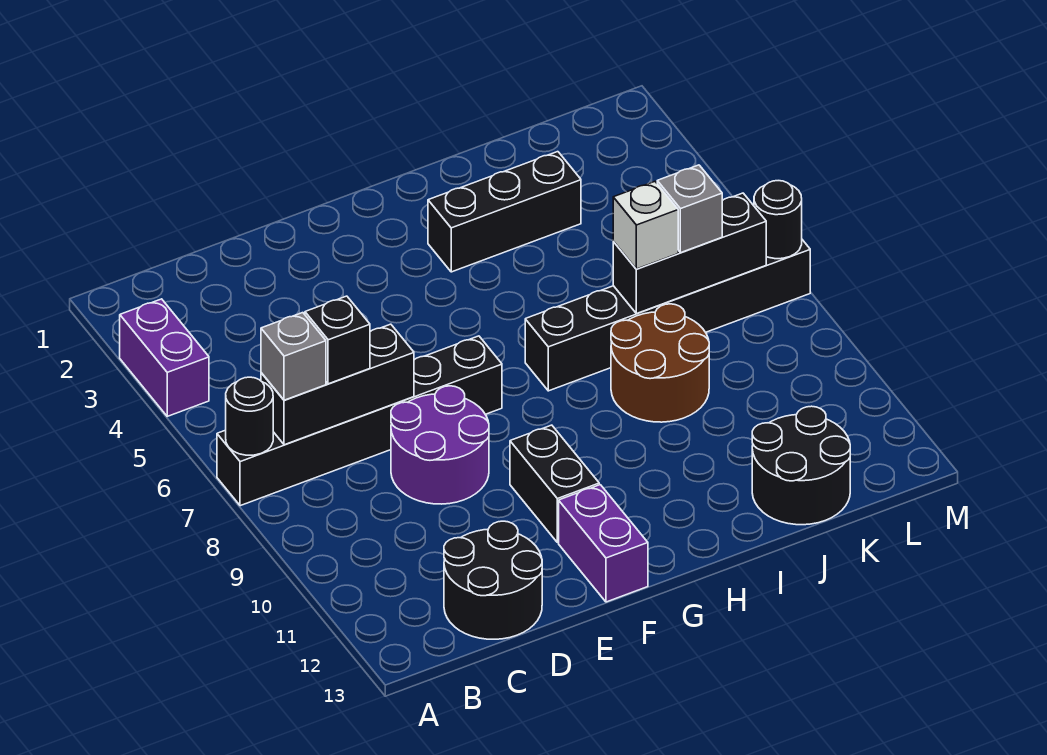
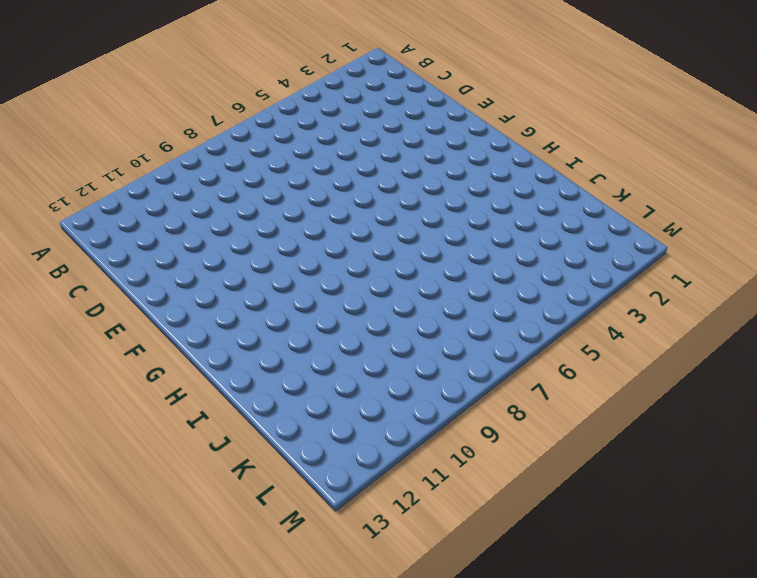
none -> purple 1x2 brick [120,299,209,416]
none -> black 1x6 brick [217,336,502,506]
none -> black 2x2 round brick [444,521,542,639]

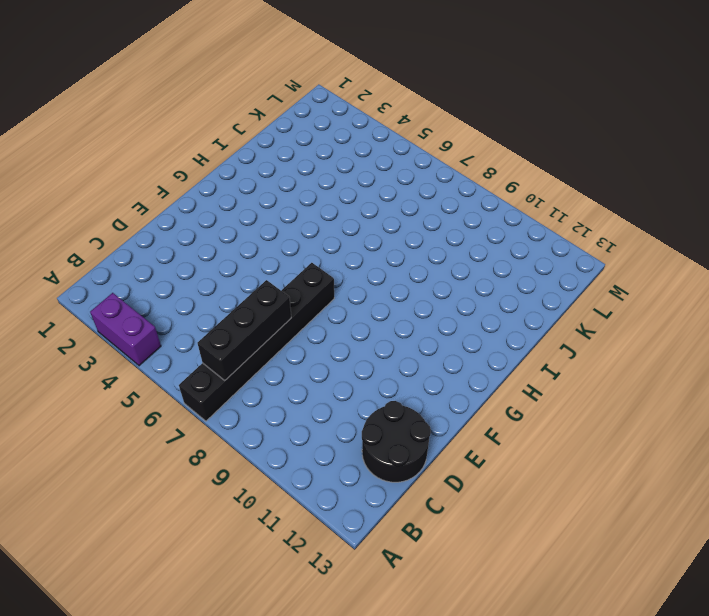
none -> purple 2x2 round brick [391,386,489,504]
none -> black 1x2 brick [510,425,599,543]
none -> purple 1x2 brick [559,485,648,602]

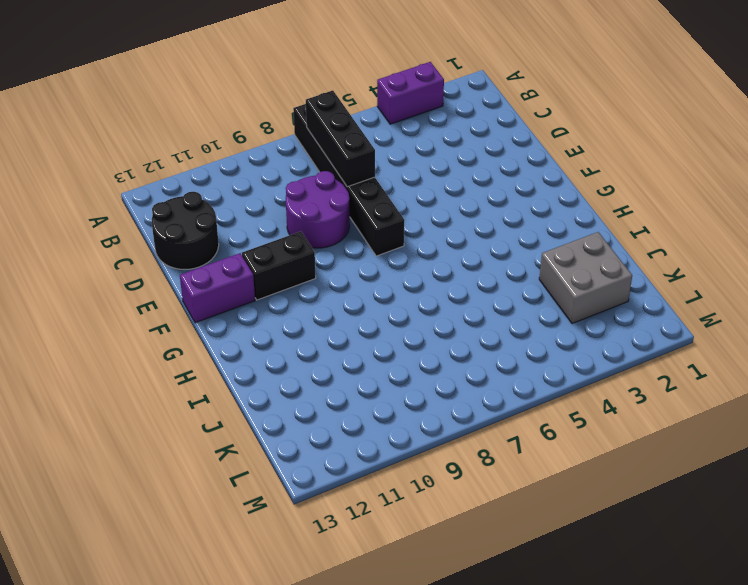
grey 2x2 brick [539,232,632,324] -> black 1x3 brick [428,152,581,272]
none -> black 1x6 brick [525,240,810,391]
none -> brown 2x2 round brick [611,304,709,422]
none -> black 2x2 round brick [752,406,850,525]

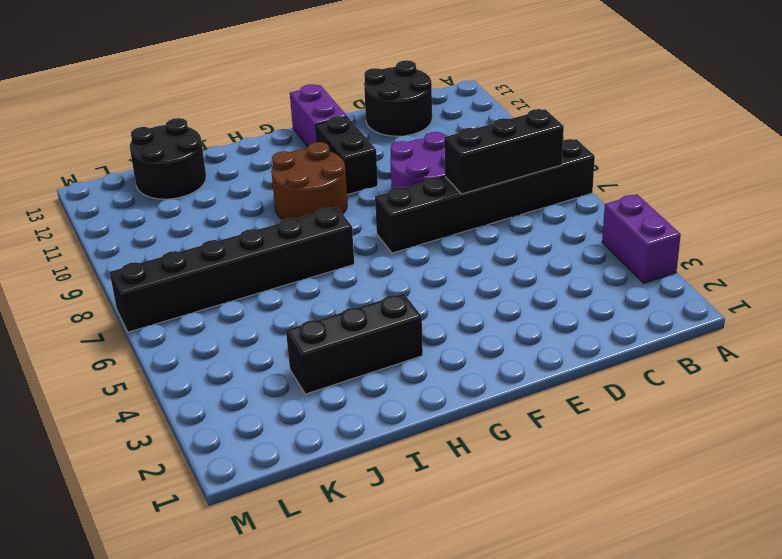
brown 2x2 round brick [271,142,347,220] -> brown 2x2 round brick moved to [611,304,709,422]
none -> black 1x1 round brick [226,377,273,455]
none -> black 1x3 brick [613,193,766,314]
none -> black 1x1 round brick [754,181,802,259]

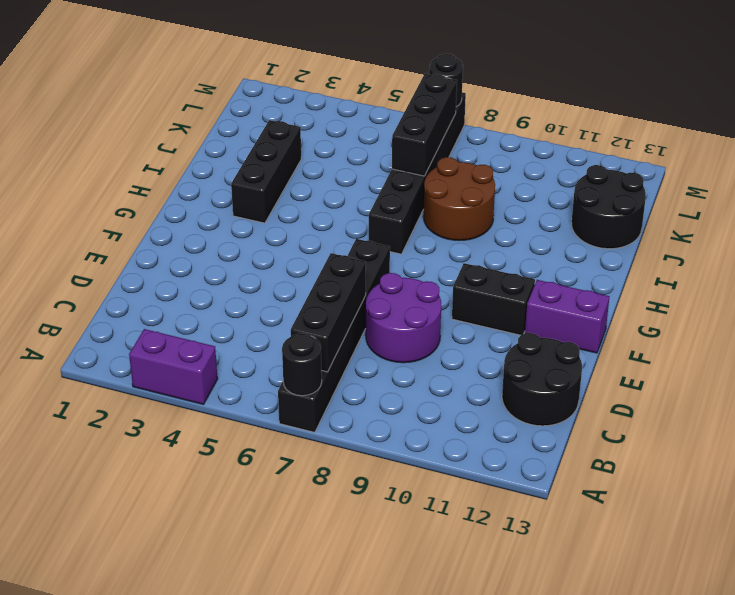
none -> grey 1x1 brick [261,313,326,400]
none -> black 1x1 brick [305,296,370,384]
none -> white 1x1 brick [613,182,678,269]

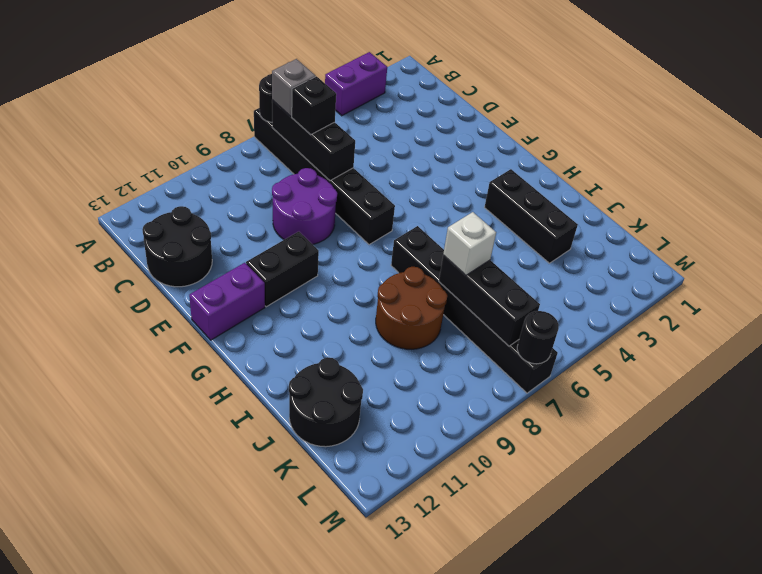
none -> grey 1x1 brick [657,165,722,253]

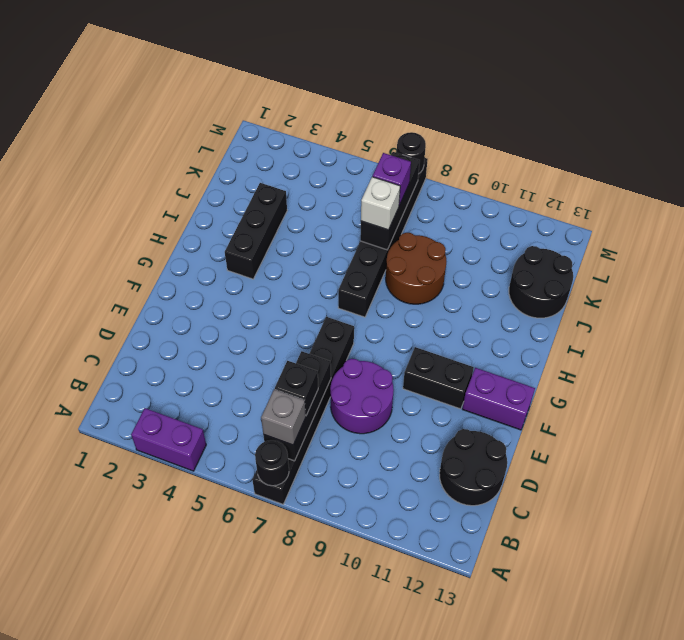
purple 1x1 brick [373,153,411,205] -> grey 1x1 brick [657,165,722,253]

